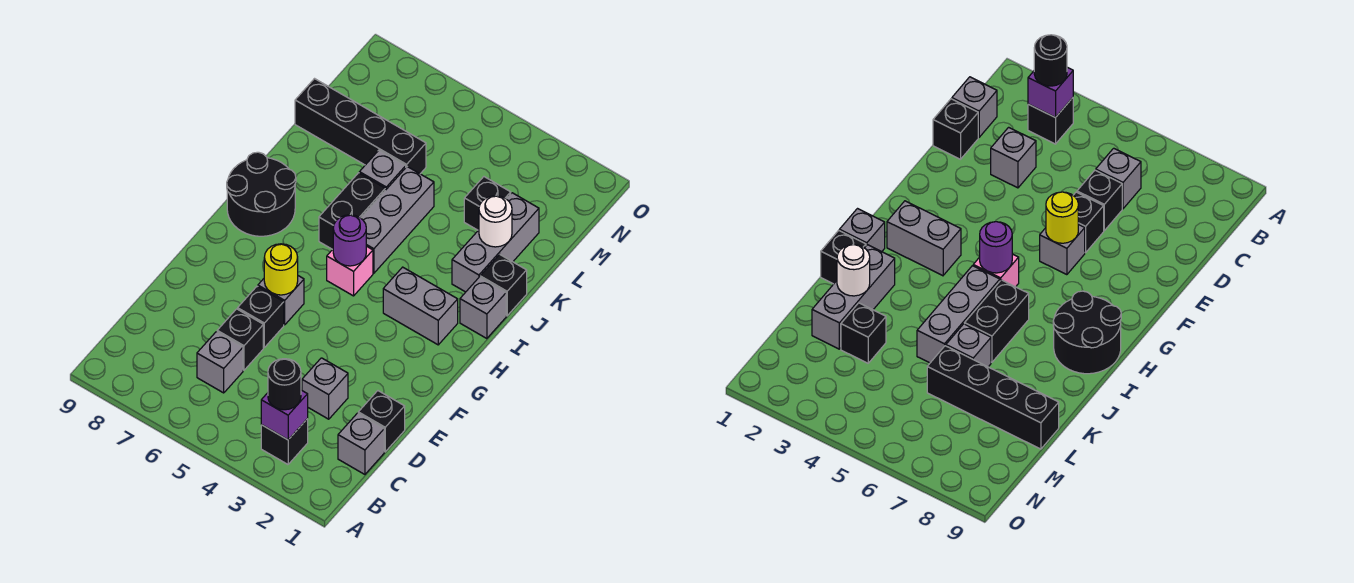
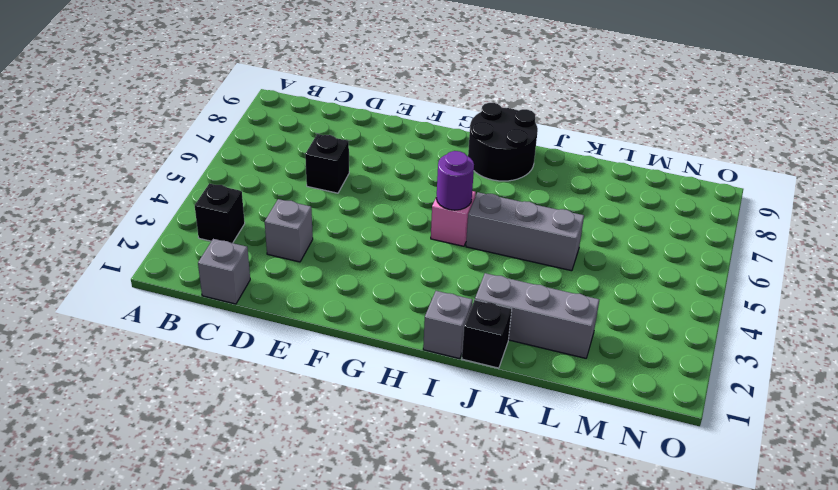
none -> grey 1x1 brick [197,332,243,393]
none -> black 1x1 brick [358,391,405,452]
none -> black 1x1 brick [238,286,284,347]

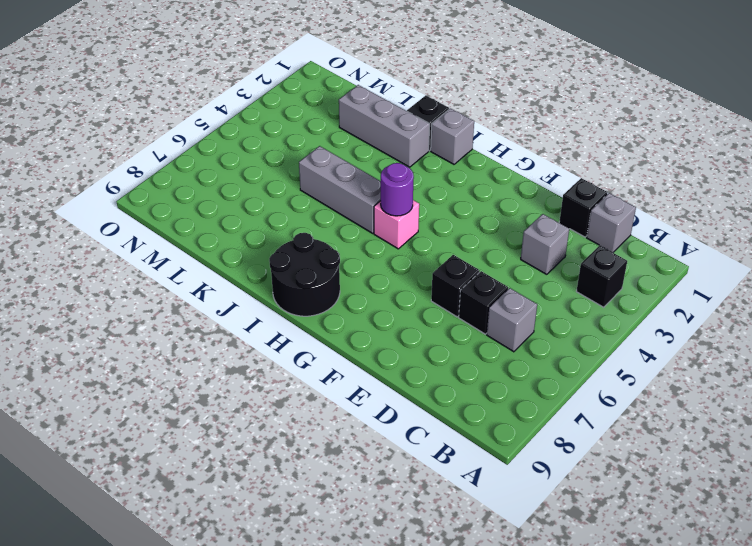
none -> grey 1x1 brick [258,276,304,325]
none -> grey 1x2 brick [383,267,458,345]
none -> black 1x2 brick [319,173,385,250]

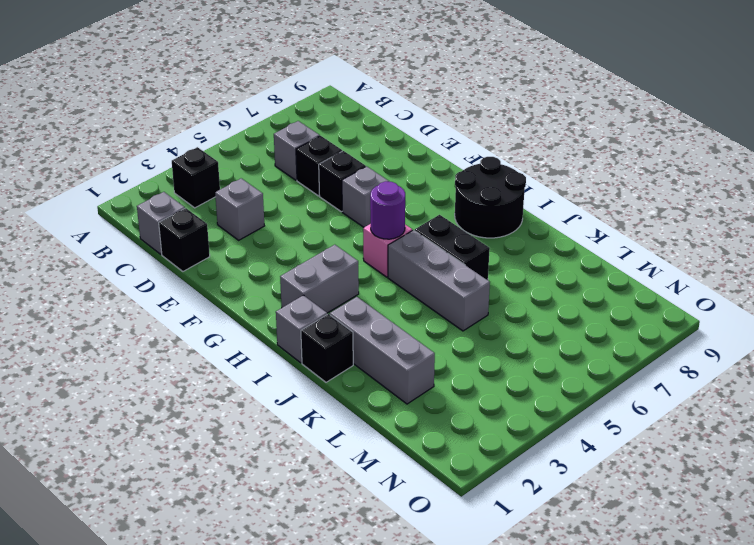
none -> grey 1x1 brick [359,150,406,190]
none -> black 1x1 brick [464,177,511,230]
none -> black 1x4 brick [295,79,426,174]

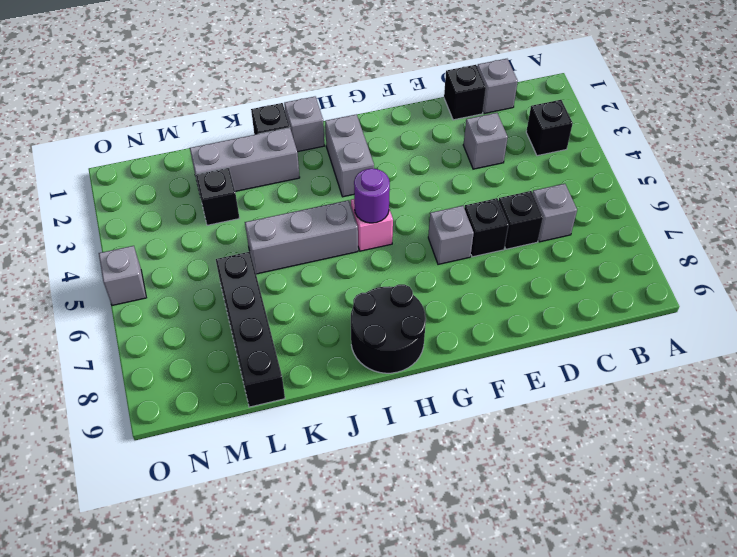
grey 1x1 brick [99,246,146,305] -> grey 1x1 brick moved to [359,150,406,190]
none -> black 1x2 brick [319,173,385,250]
none -> purple 1x1 brick [261,390,308,440]
none -> yellow 1x1 round brick [264,244,298,295]

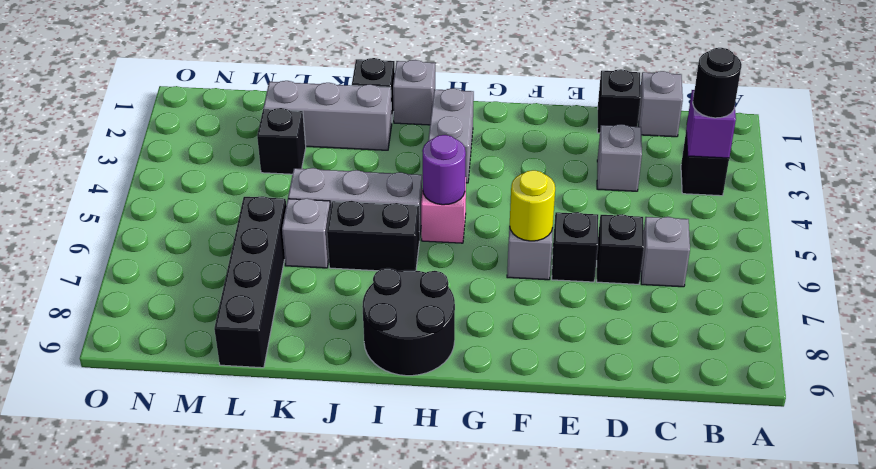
none -> white 1x1 round brick [479,196,512,247]

